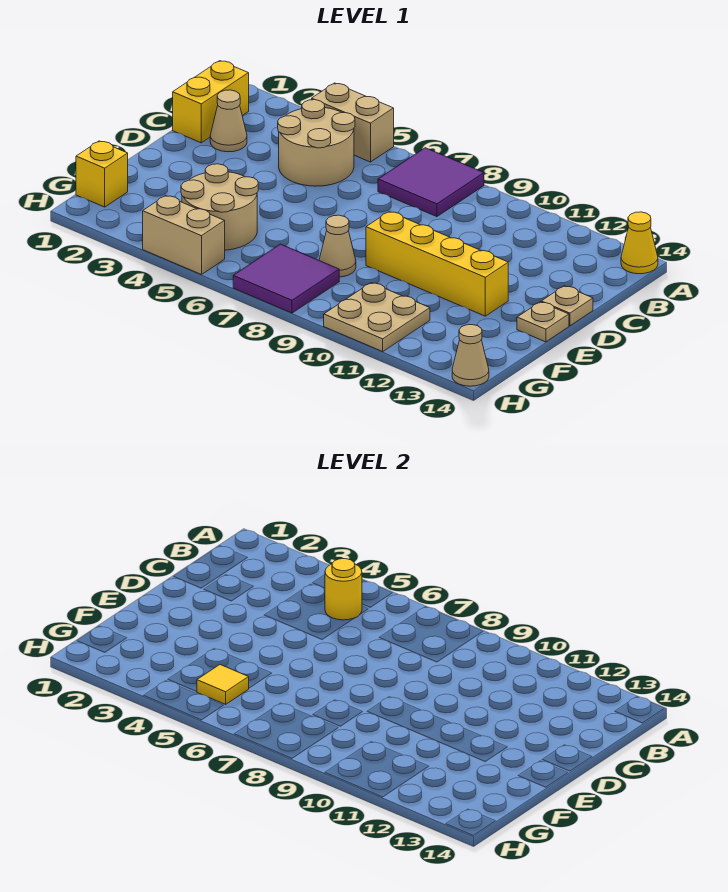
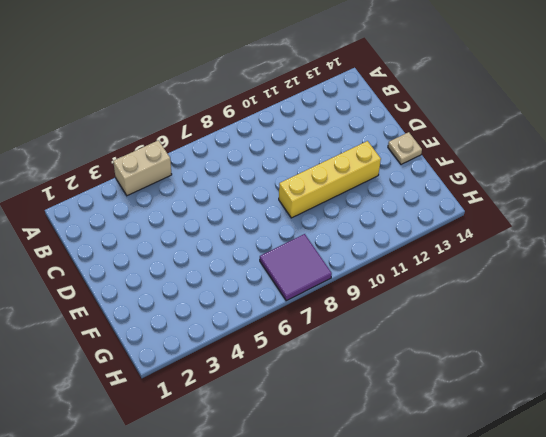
none -> purple 2x2 tile [378,148,484,217]
none -> yellow 1x1 cone [621,212,658,274]
none -> yellow 1x2 brick [173,61,249,143]

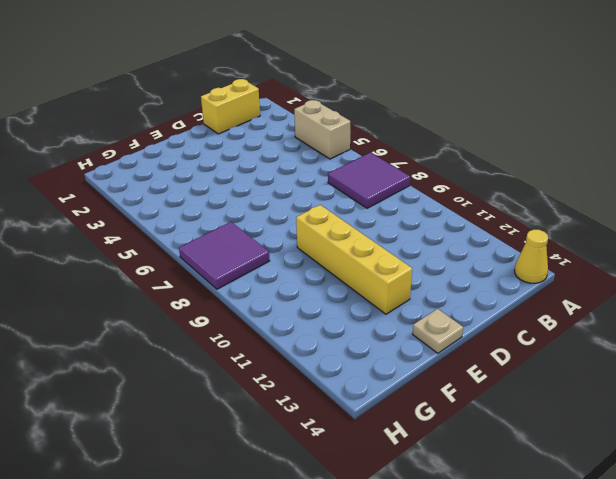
none -> tan 2x2 round brick [278,100,355,186]
none -> tan 1x1 cone [210,90,247,152]
none -> tan 1x1 plate [541,286,593,326]

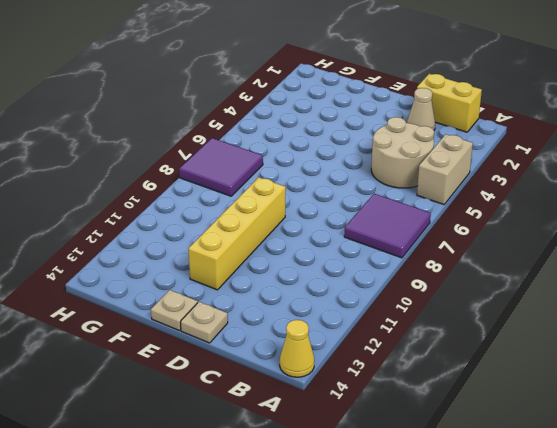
none -> tan 2x2 round brick [181,164,258,250]
none -> tan 1x1 cone [319,215,356,277]
none -> yellow 1x1 brick [76,141,128,207]

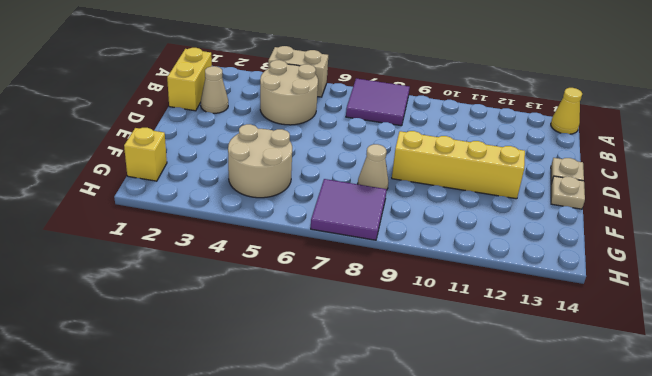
none -> tan 2x2 plate [324,283,430,351]
none -> tan 1x2 brick [143,196,225,275]
none -> tan 1x1 cone [452,325,489,386]

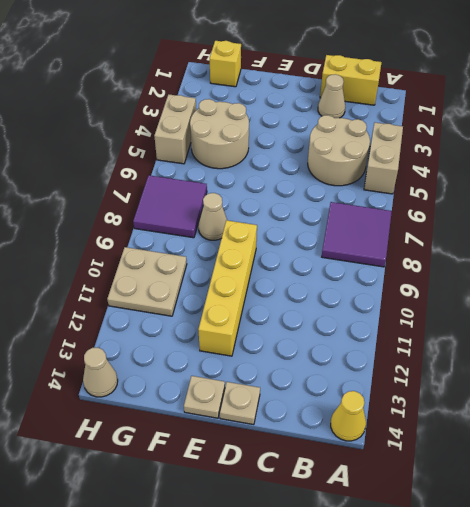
none -> yellow 1x1 round brick [325,559,362,620]
none -> yellow 1x1 tile [197,665,249,704]

